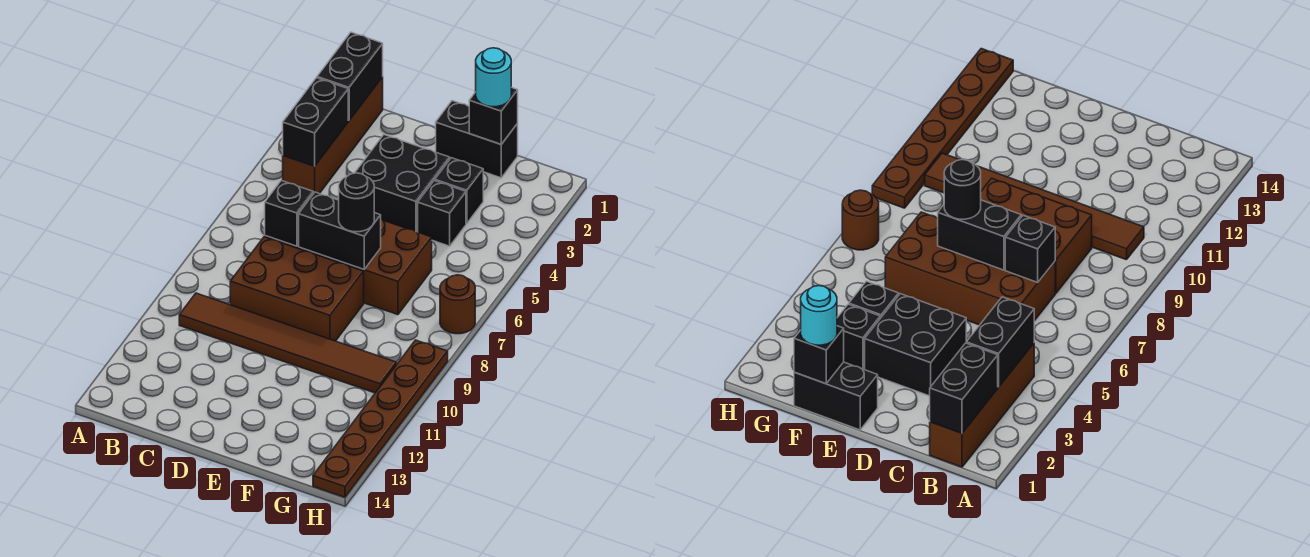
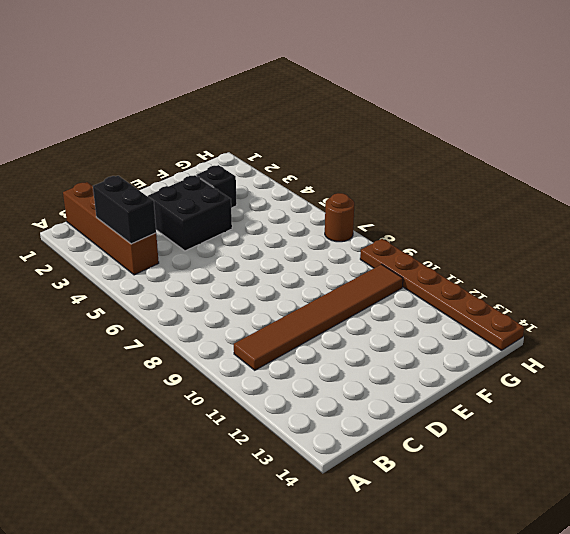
none -> brown 2x4 brick [265,220,432,315]
none -> brown 2x3 brick [230,237,364,341]
none -> black 1x2 brick [436,101,518,178]

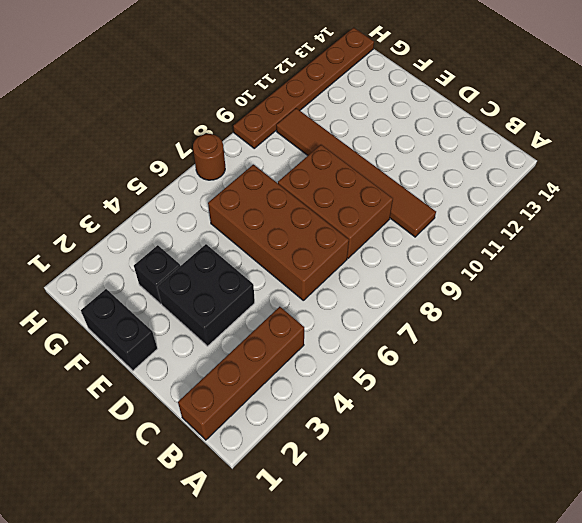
none -> black 1x1 brick [418,180,466,246]
none -> black 1x2 brick [317,32,383,121]
none -> black 1x2 brick [283,78,348,166]

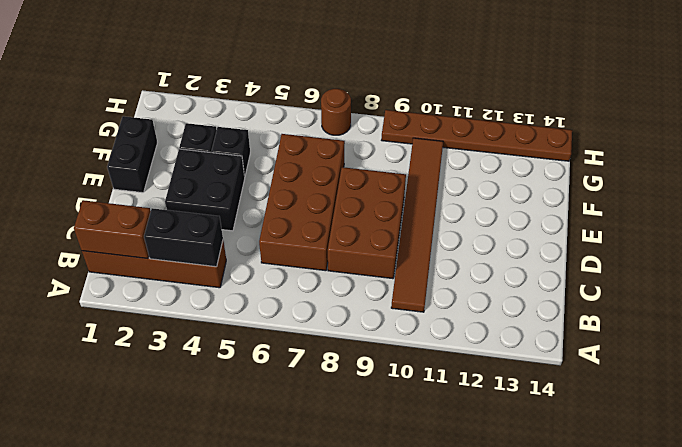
brown 1x2 brick [74,200,151,259] -> black 1x2 brick [317,32,383,121]
none -> black 1x1 brick [265,181,313,246]
none -> black 1x2 brick [299,192,381,269]
none -> black 1x1 brick [469,87,518,144]

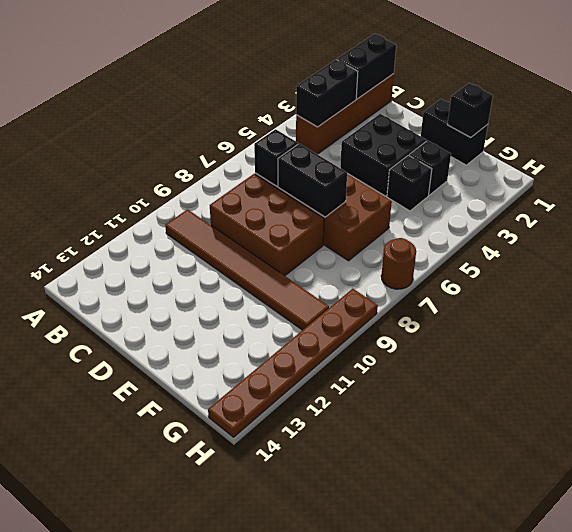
none -> black 1x1 round brick [339,173,374,232]
none -> cyan 1x1 round brick [476,48,511,107]

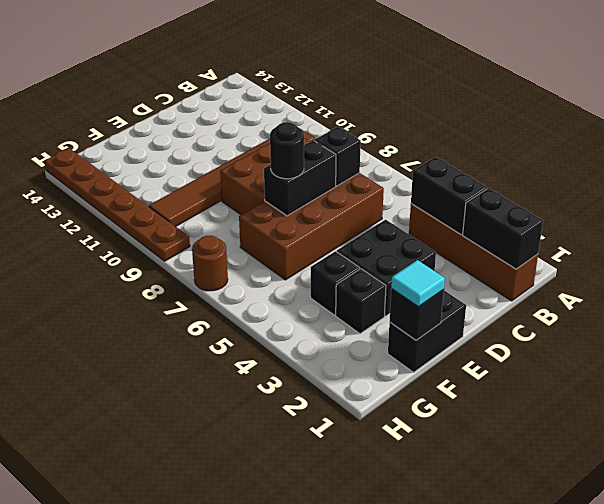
cyan 1x1 tile [391,260,445,307] -> cyan 1x1 round brick [476,48,511,107]

